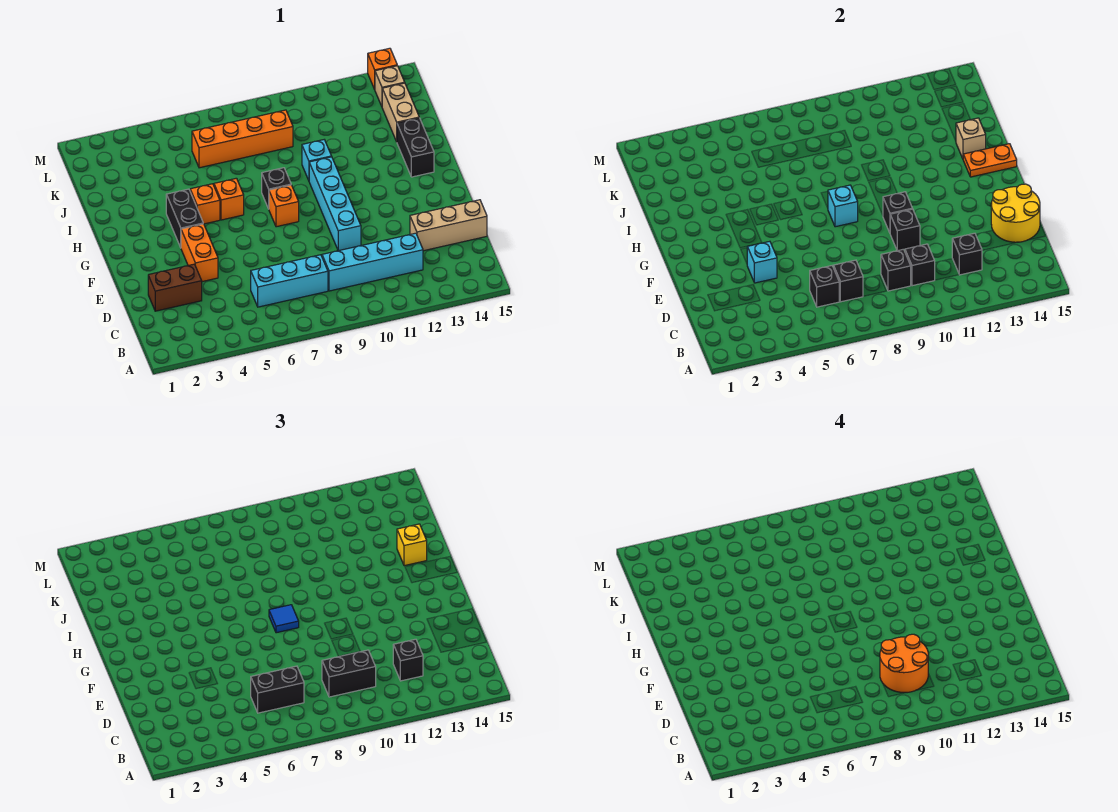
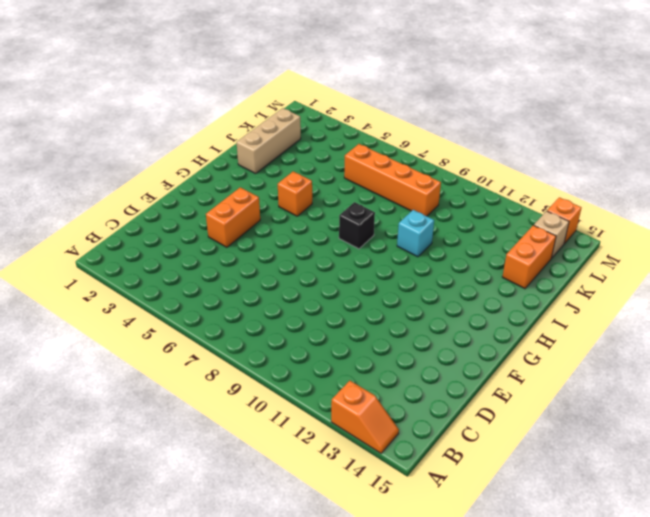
orange 1x2 slope [331,381,399,453] -> none
tan 1x3 brick [237,108,301,174] -> tan 1x3 brick turned to [410,200,487,251]
orange 1x2 brick [502,225,556,289] -> tan 1x2 brick [382,83,419,142]
none -> cyan 1x3 brick [251,255,328,307]
none -> cyan 1x4 brick [322,233,423,291]
none -> brown 1x2 brick [148,264,202,311]
none -> cyan 1x4 brick [309,157,361,251]

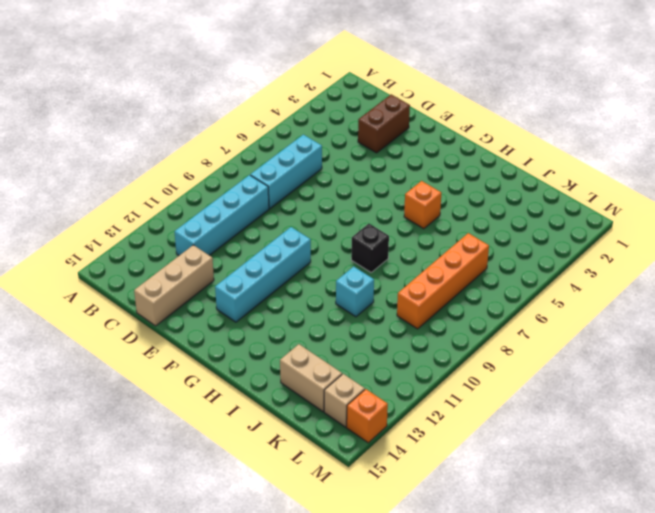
cyan 1x4 brick [215,227,311,322] -> cyan 1x4 brick turned to [309,157,361,251]
none -> orange 1x2 brick [181,224,218,282]
none -> black 1x2 brick [166,189,203,247]
none -> orange 1x1 brick [269,185,299,227]
none -> orange 1x1 brick [214,178,244,220]

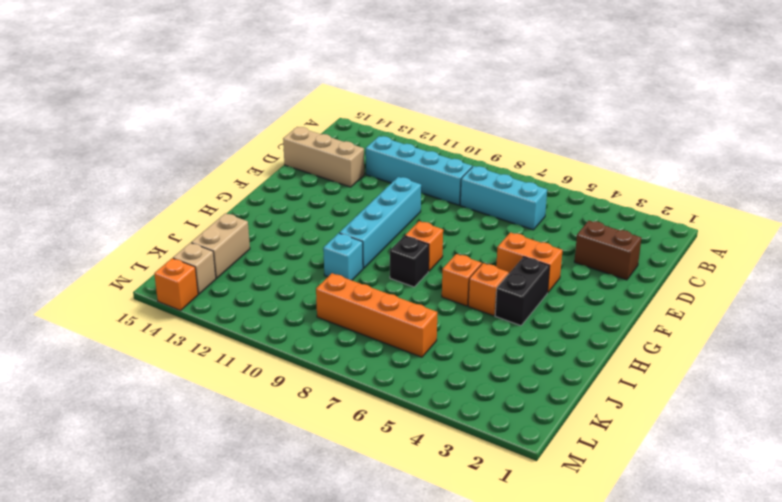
orange 1x2 brick [496,233,562,293] -> orange 1x2 brick turned to [181,224,218,282]
none -> black 1x2 brick [397,118,434,177]
none -> black 1x1 brick [810,266,839,307]
none -> black 1x1 brick [834,260,863,302]
none -> black 1x1 brick [881,249,911,291]

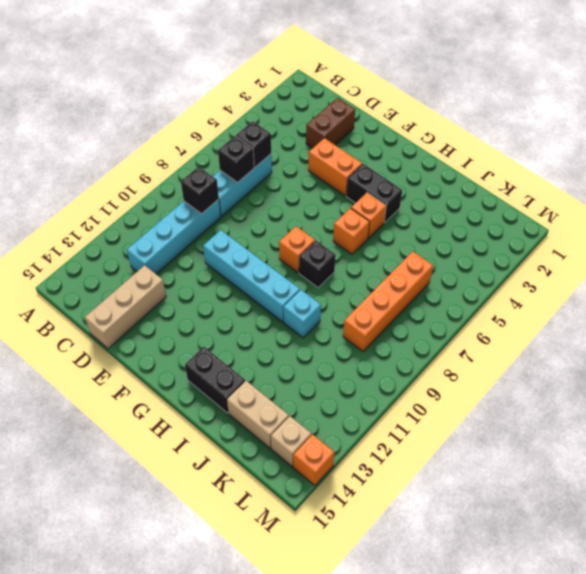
none -> black 1x1 brick [905,244,935,286]
none -> black 1x1 brick [952,233,982,275]
none -> yellow 2x2 round brick [991,184,1040,242]
none -> cyan 1x1 brick [747,241,777,283]

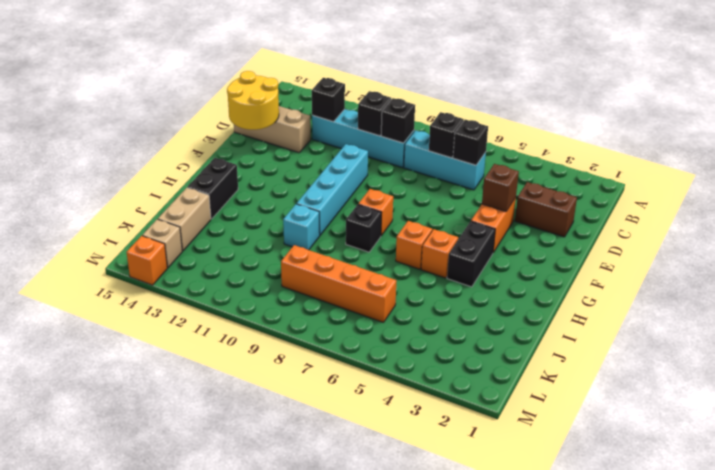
brown 1x1 brick [482,164,519,211] -> cyan 1x1 brick [747,241,777,283]
none -> black 1x1 brick [890,209,920,251]
none -> black 1x1 brick [883,192,913,233]
none -> cyan 1x1 brick [828,185,858,227]
none -> orange 1x2 plate [963,144,1017,177]

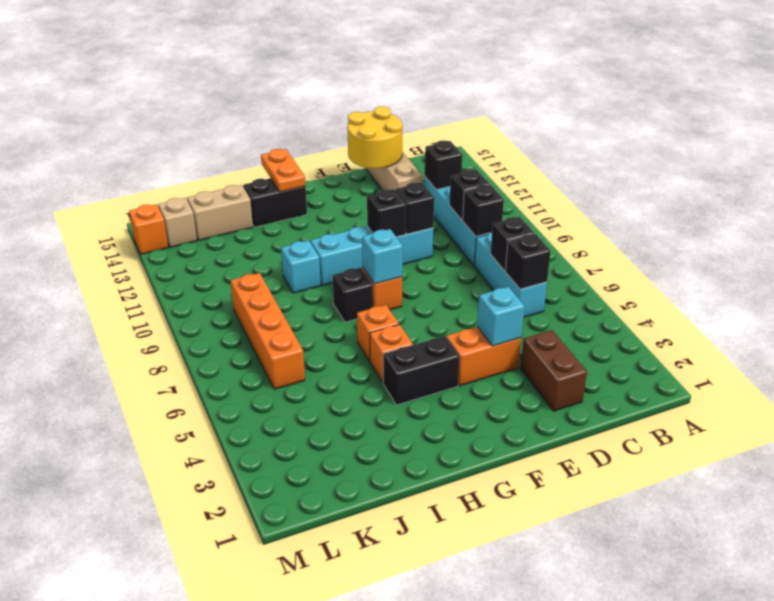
none -> tan 1x1 brick [956,118,986,159]
none -> black 1x2 brick [251,666,304,713]
none -> black 1x2 brick [322,650,376,697]
none -> black 1x1 brick [393,639,423,681]

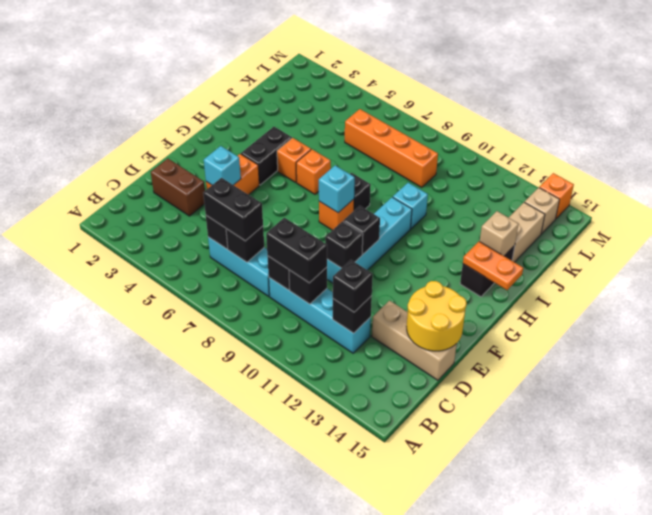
none -> blue 1x1 tile [269,605,299,633]
none -> yellow 1x1 brick [397,524,427,566]
none -> orange 2x2 round brick [880,634,928,693]

